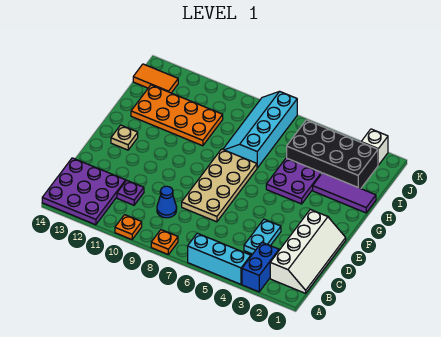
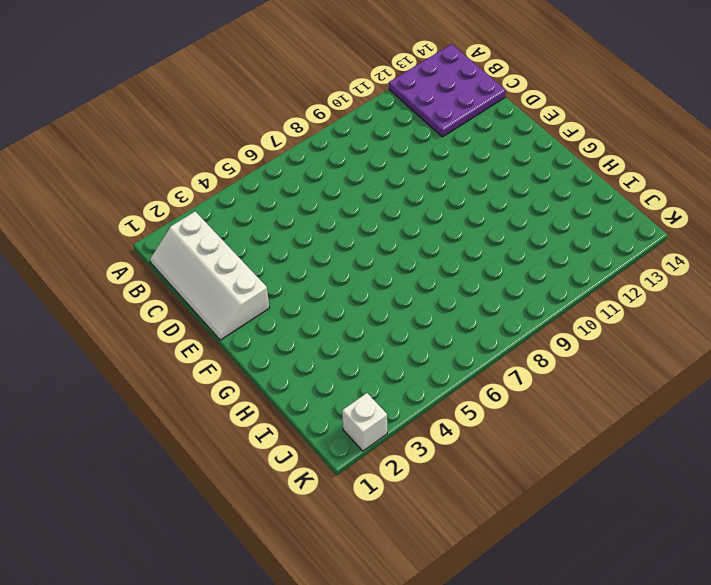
none -> blue 1x2 brick [242,242,279,292]
none -> cyan 1x3 brick [188,233,251,285]
none -> orange 1x1 plate [151,230,178,254]

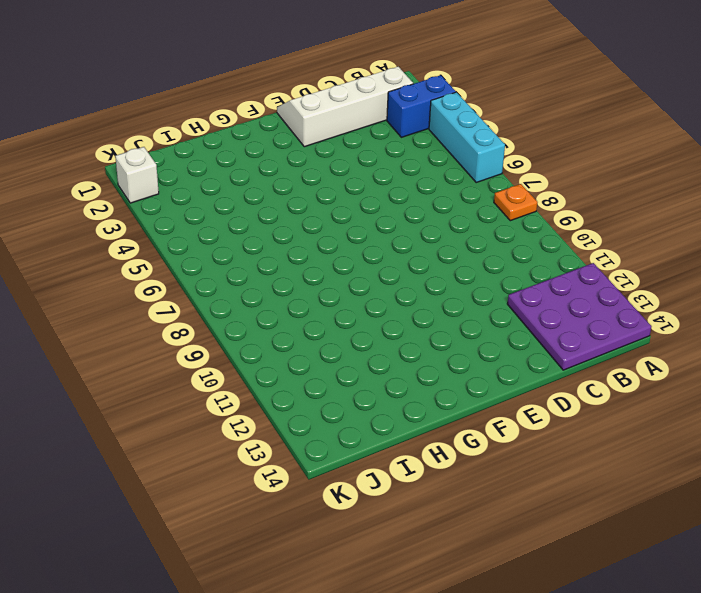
none -> orange 1x1 plate [115,215,142,240]
none -> cyan 1x2 plate [244,219,281,254]
none -> blue 1x1 cone [157,186,177,218]

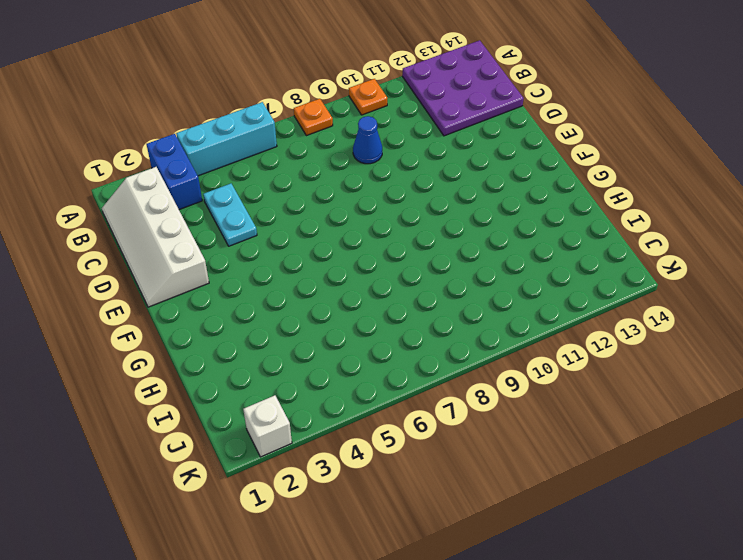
none -> purple 1x1 plate [117,180,144,205]
none -> tan 2x4 plate [182,149,257,222]
none -> tan 1x1 plate [111,125,138,150]

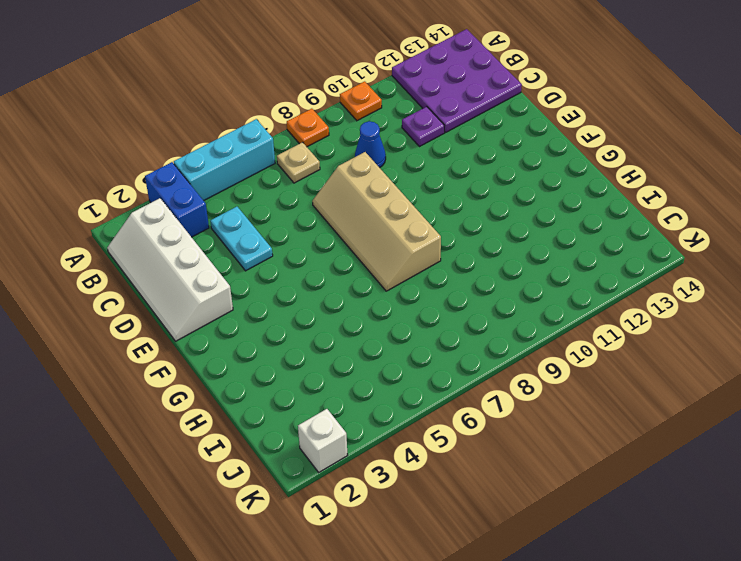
tan 1x1 plate [277,142,320,183] -> tan 1x1 plate moved to [111,125,138,150]
tan 2x4 slope [312,152,441,291] -> tan 2x4 plate [182,149,257,222]
none -> purple 2x2 plate [266,158,321,204]
none -> purple 1x3 tile [313,173,376,213]
none -> cyan 2x4 slope [223,91,297,168]

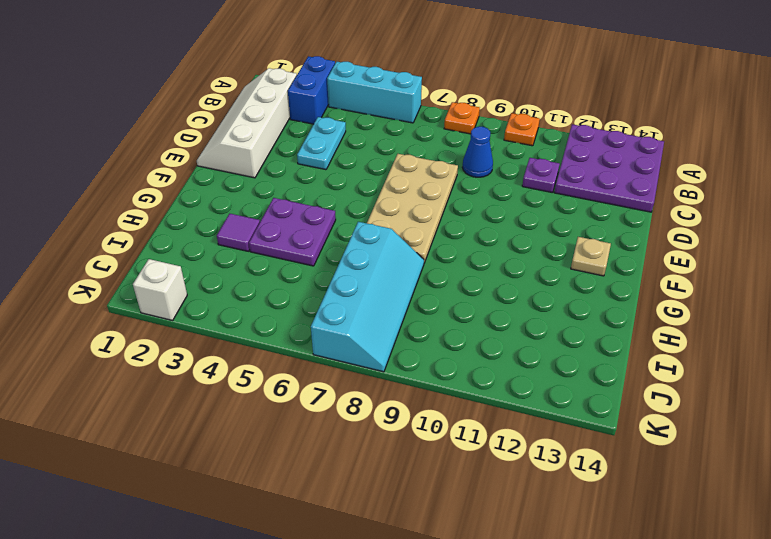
purple 1x1 tile [217,214,260,251] -> purple 1x3 tile [313,173,376,213]
none -> orange 2x4 plate [131,85,223,146]
none -> black 2x4 brick [287,120,378,189]
none -> orange 1x2 tile [133,64,178,93]

